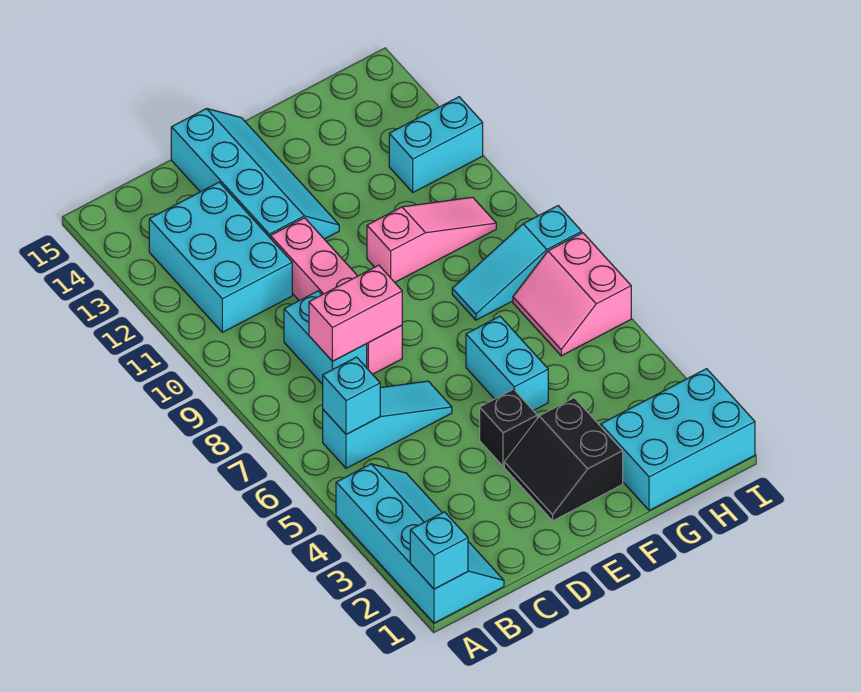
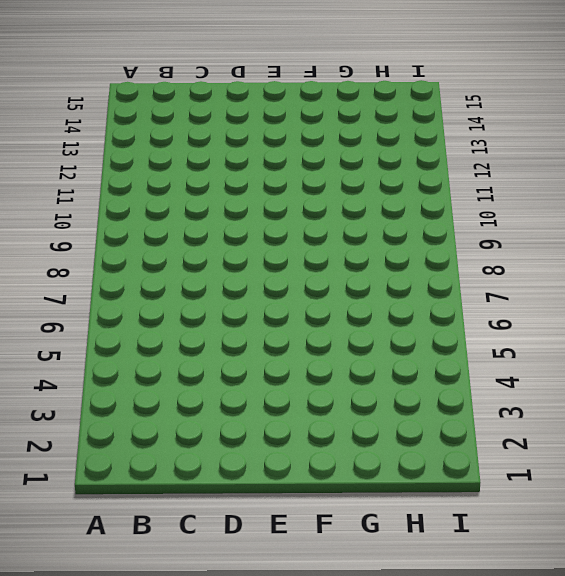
none -> cyan 2x4 slope [336,464,504,623]
none -> cyan 1x3 slope [323,381,452,468]
none -> cyan 2x3 brick [149,182,292,332]

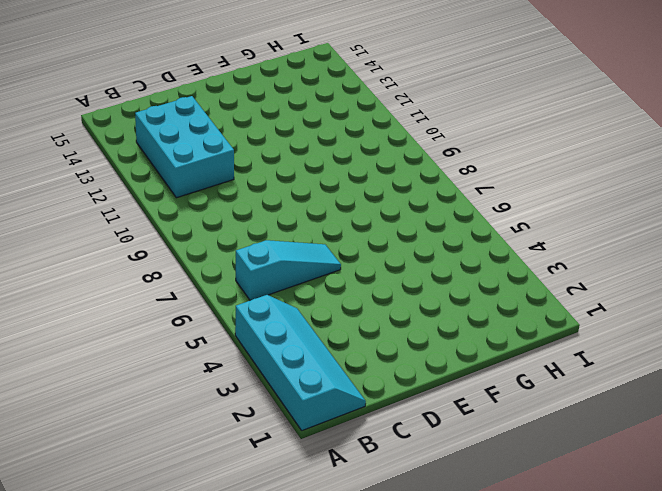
none -> cyan 1x2 brick [284,291,367,385]
none -> pink 1x4 brick [270,218,402,374]
none -> cyan 2x4 slope [171,109,339,239]

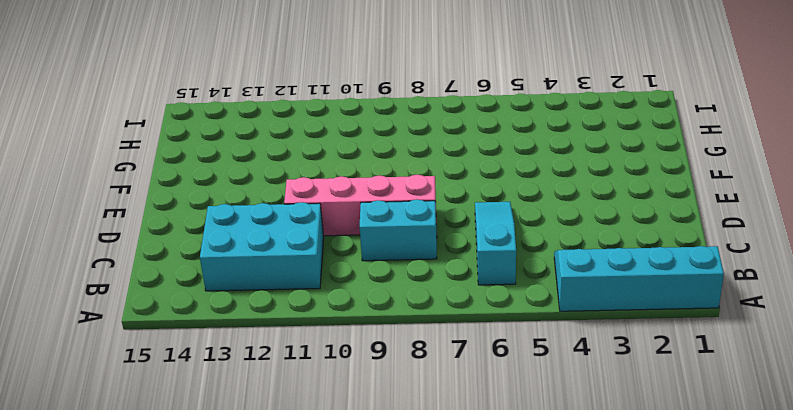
none -> cyan 2x4 slope [171,109,339,239]
none -> black 2x2 slope [504,398,623,521]
none -> black 1x1 brick [480,389,537,467]

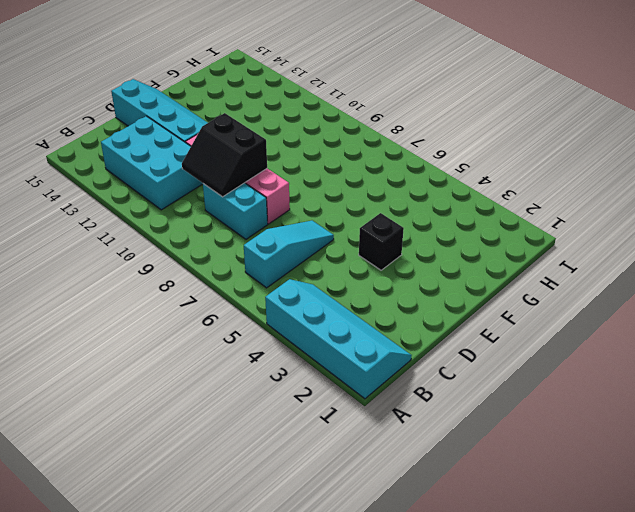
black 2x2 slope [182,113,267,197] -> black 2x2 slope moved to [504,398,623,521]
none -> cyan 1x2 brick [466,316,548,411]
none -> pink 1x3 slope [367,197,496,282]
none -> cyan 2x3 brick [601,369,755,511]

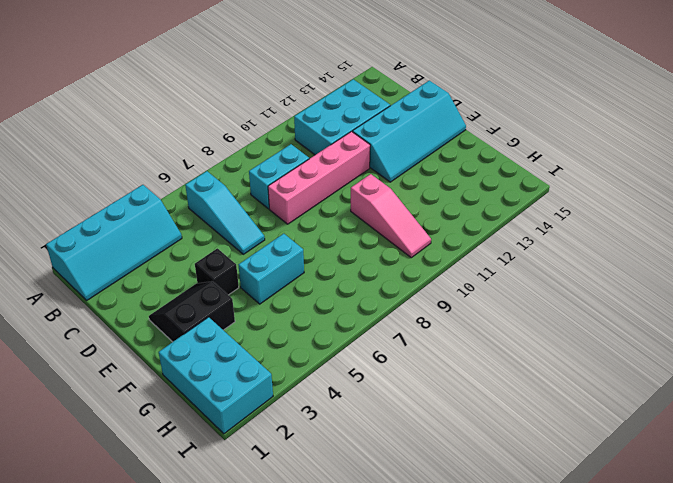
none -> cyan 1x3 slope [452,206,582,320]
none -> pink 2x2 slope [513,233,631,356]
none -> cyan 1x2 brick [389,97,483,192]

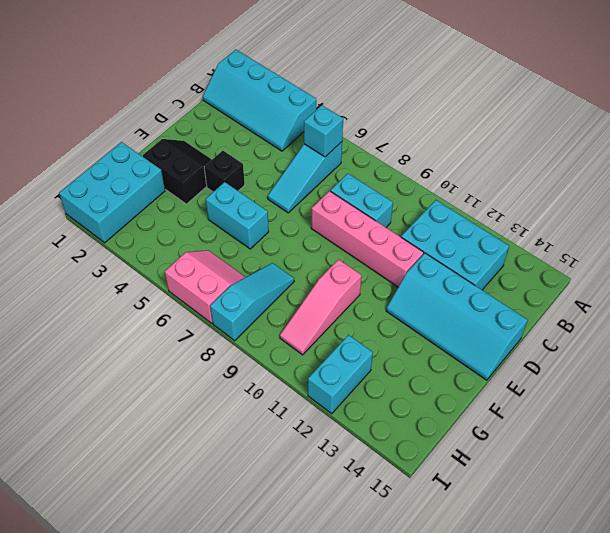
none -> cyan 1x1 brick [410,512,468,589]
none -> pink 1x2 brick [309,265,402,361]

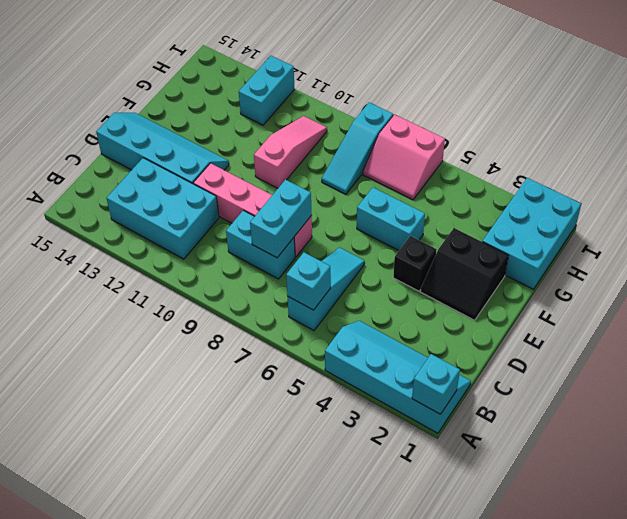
cyan 1x2 brick [250,180,312,258] -> pink 1x2 brick [309,265,402,361]

